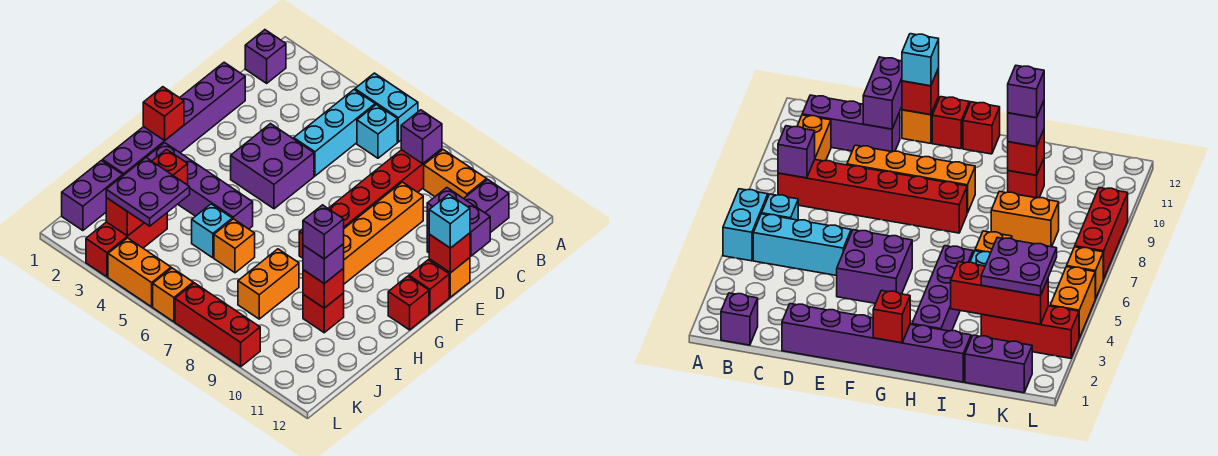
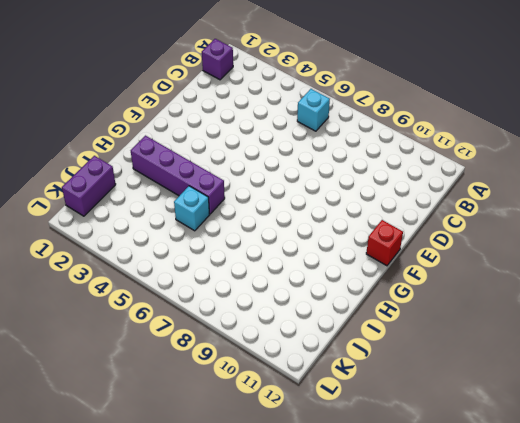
none -> cyan 1x2 brick [355,73,418,142]
none -> cyan 1x3 brick [294,90,375,176]
none -> red 1x6 brick [299,149,442,258]
none -> orange 1x2 brick [424,150,487,199]

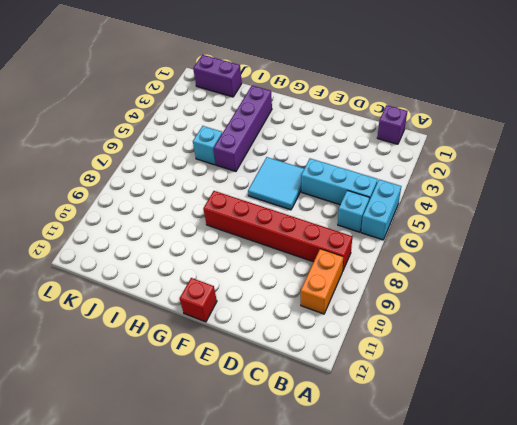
cyan 2x2 tile [248,157,304,210] -> purple 2x2 brick [231,124,314,209]
none -> purple 1x3 brick [427,179,509,253]
none -> purple 1x6 brick [103,62,245,175]
none -> orange 1x4 brick [344,182,423,284]
none -> orange 1x1 brick [429,258,470,297]

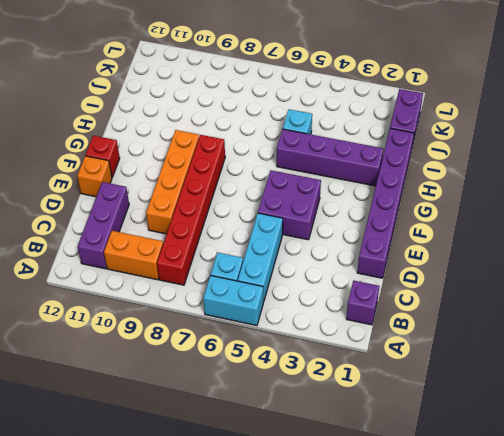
none -> red 1x1 brick [388,276,429,330]
none -> orange 1x1 brick [214,219,255,273]
none -> orange 1x2 brick [238,249,299,319]
none -> red 1x1 brick [303,293,344,333]

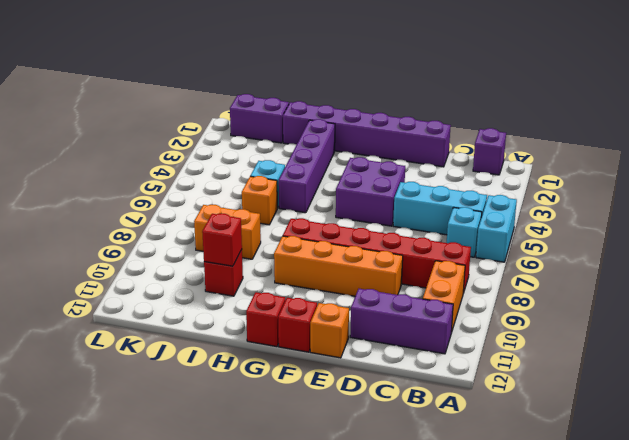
none -> red 1x3 brick [86,213,167,277]
none -> orange 1x2 brick [108,238,171,307]
none -> orange 1x1 brick [153,268,193,322]
none -> red 1x3 brick [175,283,260,367]

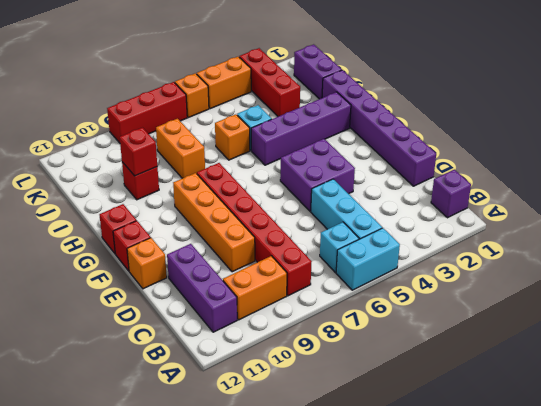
none -> purple 1x1 brick [401,110,442,164]
none -> purple 1x2 brick [427,188,490,256]
none -> red 1x1 brick [429,233,470,273]
none -> red 1x1 brick [143,87,184,141]

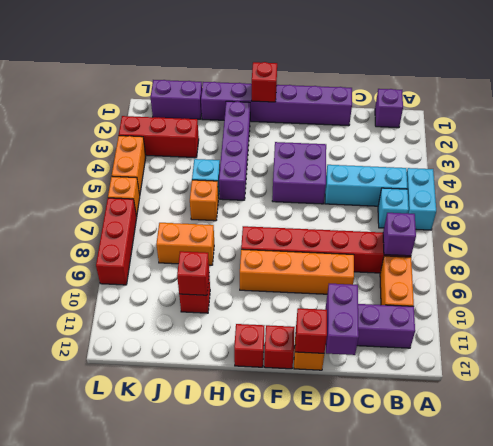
none -> red 1x3 brick [106,149,188,236]
none -> cyan 1x1 brick [429,194,470,248]
none -> purple 1x1 brick [303,244,344,283]
none -> purple 2x2 plate [106,158,190,226]

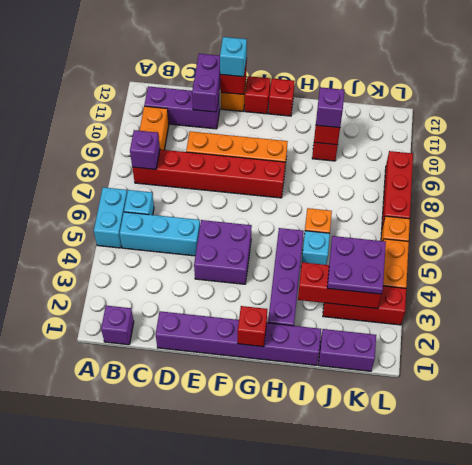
none -> orange 1x2 brick [238,249,299,319]
none -> purple 1x1 brick [303,205,344,259]

